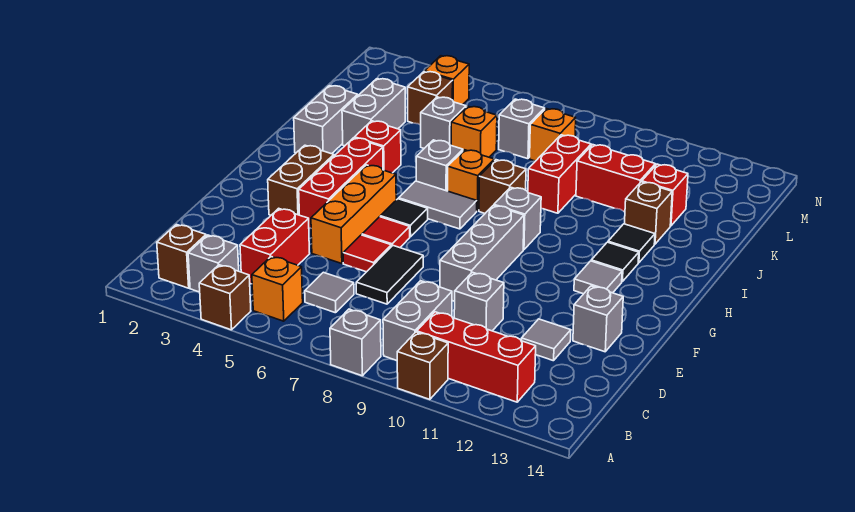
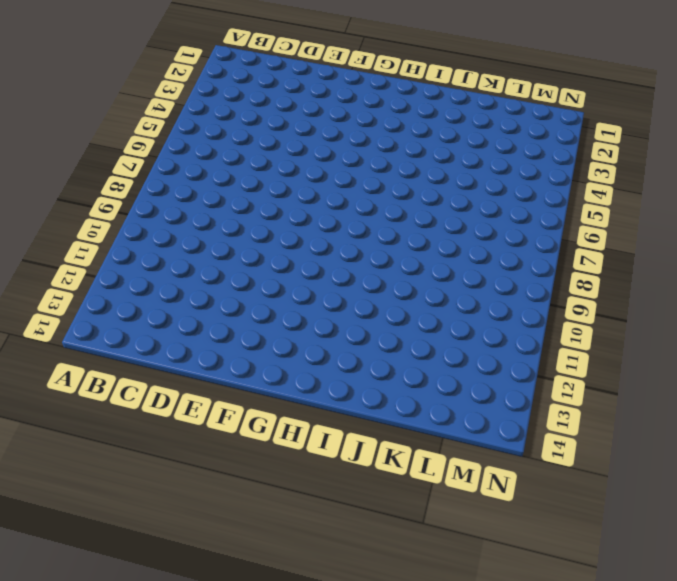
none -> brown 1x1 brick [199,265,251,330]
none -> grey 1x1 brick [330,309,381,376]
none -> brown 1x1 brick [397,332,448,399]
none -> brown 1x1 brick [157,225,206,288]

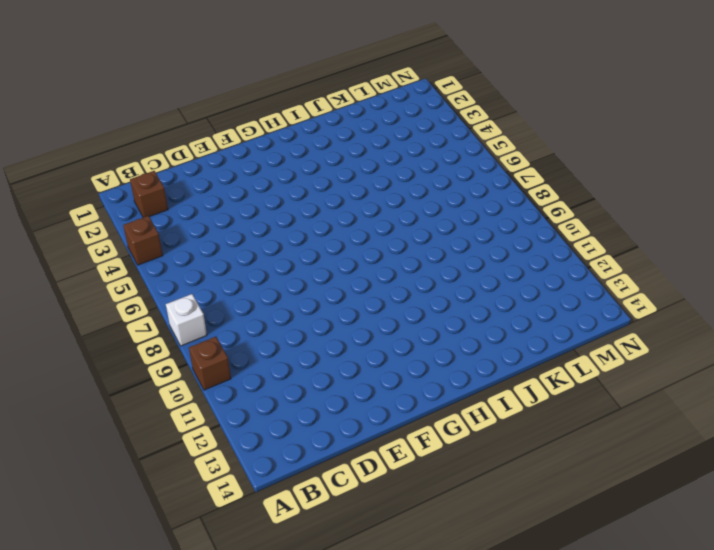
white 1x1 brick [166,294,207,346] -> grey 1x1 brick [330,309,381,376]
none -> grey 1x1 brick [188,235,239,292]
none -> orange 1x1 brick [252,257,303,321]
none -> grey 1x2 brick [383,281,452,360]
none -> red 1x3 brick [417,312,536,402]

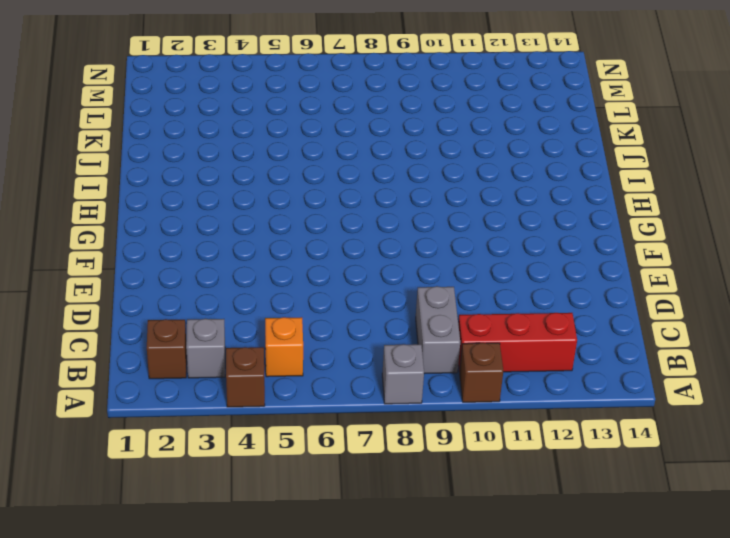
none -> red 1x2 brick [240,208,310,284]
none -> grey 1x1 tile [305,272,354,313]
none -> black 1x2 tile [356,246,423,304]
none -> grey 1x1 brick [454,272,504,331]

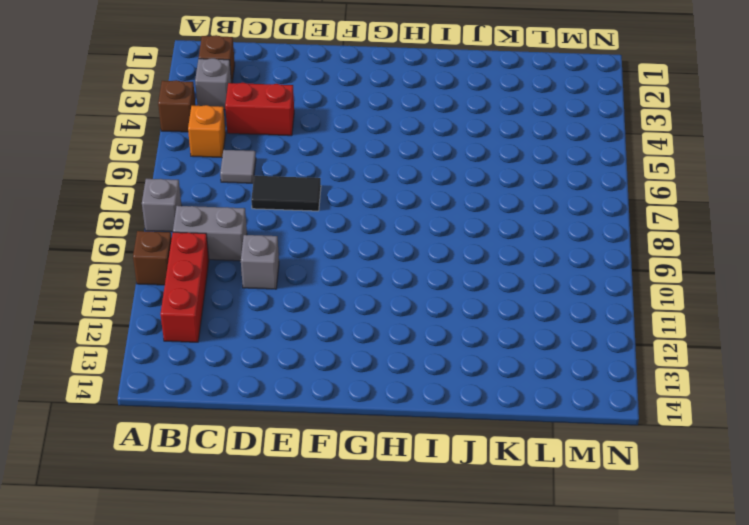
none -> grey 1x1 tile [522,319,571,361]
none -> orange 1x3 brick [311,165,396,264]
none -> red 1x1 tile [343,235,391,272]
none -> grey 1x3 brick [440,205,524,301]

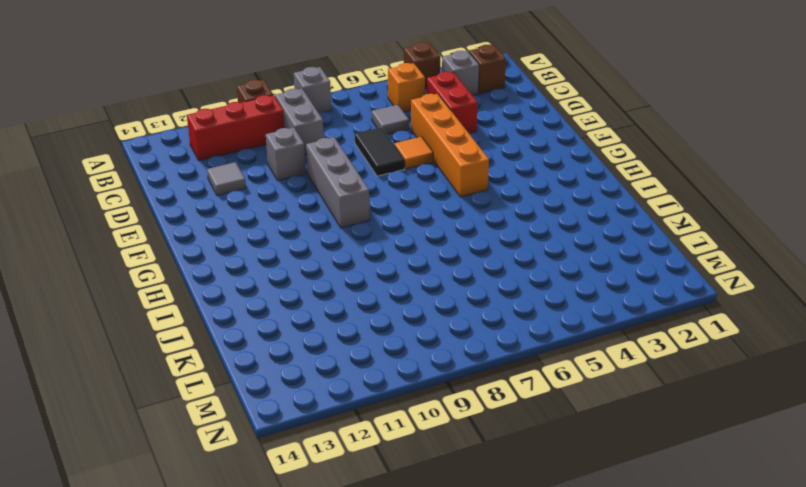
orange 1x4 brick [411,94,489,197] -> orange 1x3 brick [311,165,396,264]
orange 1x1 tile [395,137,433,169] -> red 1x1 tile [343,235,391,272]
none -> grey 1x1 brick [573,286,623,352]
none -> brown 1x2 brick [268,145,334,215]
none -> red 1x3 brick [299,138,383,228]
none -> red 1x1 tile [362,217,410,248]

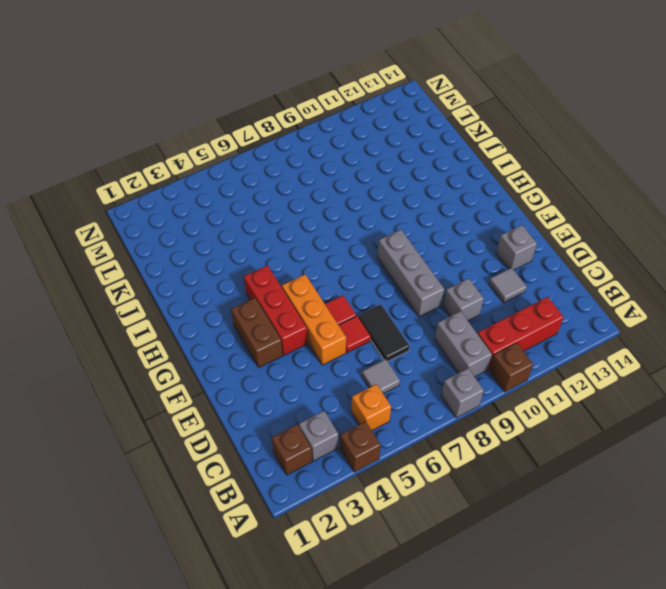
none -> red 1x2 brick [240,208,310,284]
none -> black 1x1 tile [380,199,428,237]
none -> grey 1x1 tile [574,261,622,294]
none -> grey 1x2 tile [399,181,477,229]

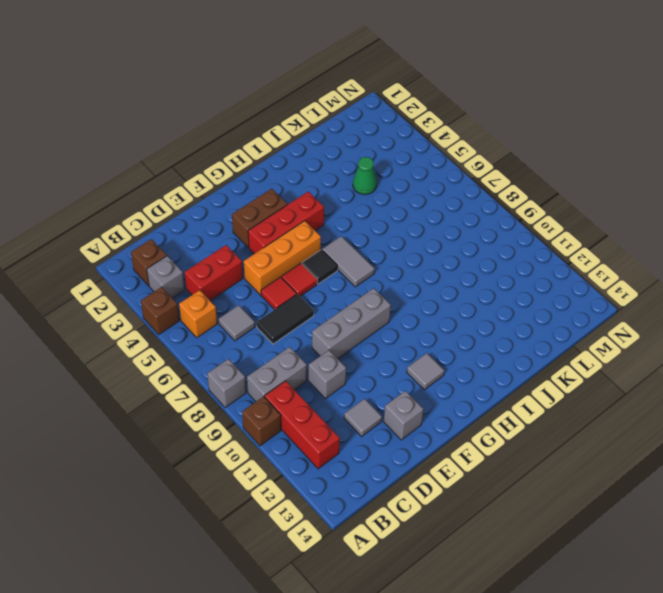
green 1x1 cone [353,157,377,195] -> none
none -> grey 1x1 brick [494,187,541,250]
none -> black 1x1 tile [591,242,639,281]
none -> grey 1x2 brick [294,86,358,154]
none -> red 1x1 brick [354,121,401,173]

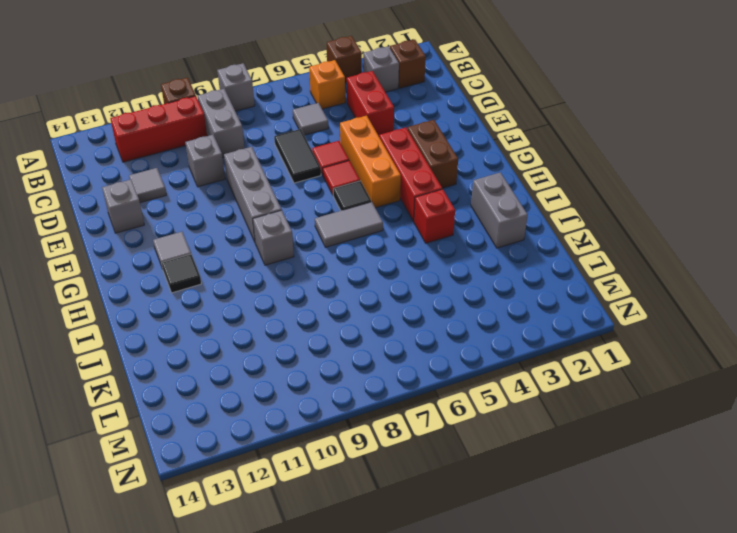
none -> grey 1x1 brick [416,140,463,191]
none -> orange 1x1 brick [448,150,494,211]
none -> brown 1x1 brick [479,160,526,214]
none -> black 1x1 tile [608,224,655,263]

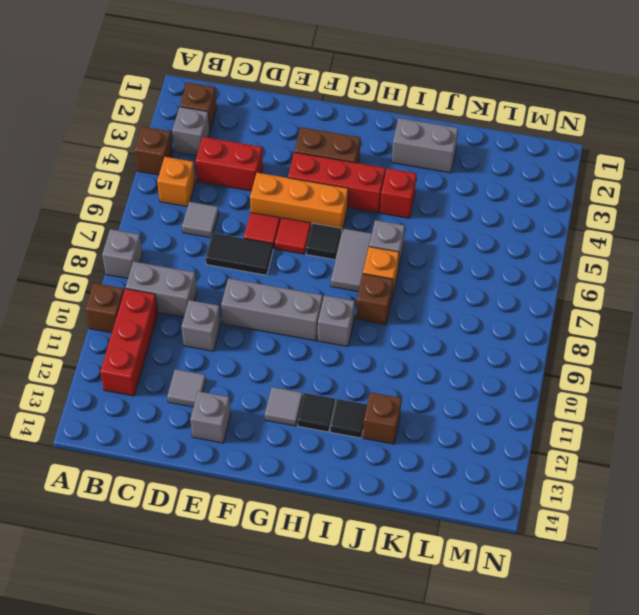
none -> grey 1x2 brick [342,79,405,146]
none -> red 1x2 brick [528,135,591,213]
none -> grey 1x1 brick [421,97,466,148]
none -> orange 1x1 brick [451,106,497,157]

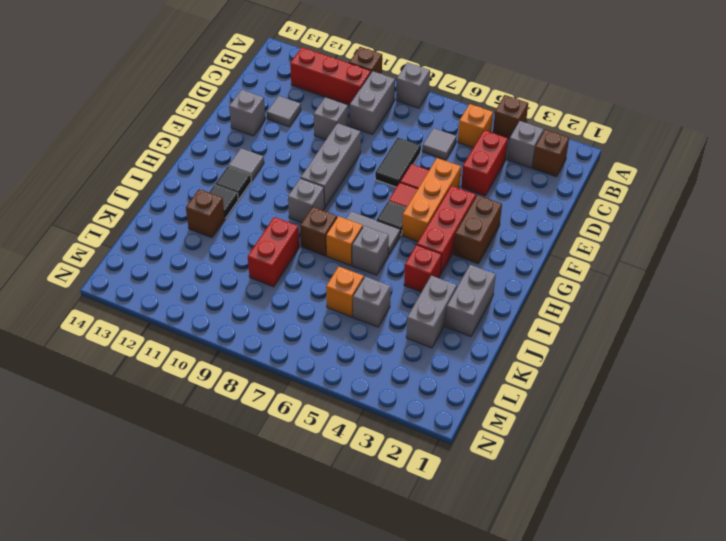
none -> red 1x2 brick [576,145,655,211]
none -> red 1x1 brick [642,164,688,226]
none -> brown 1x1 brick [408,72,453,125]
none -> grey 1x1 brick [499,99,545,159]

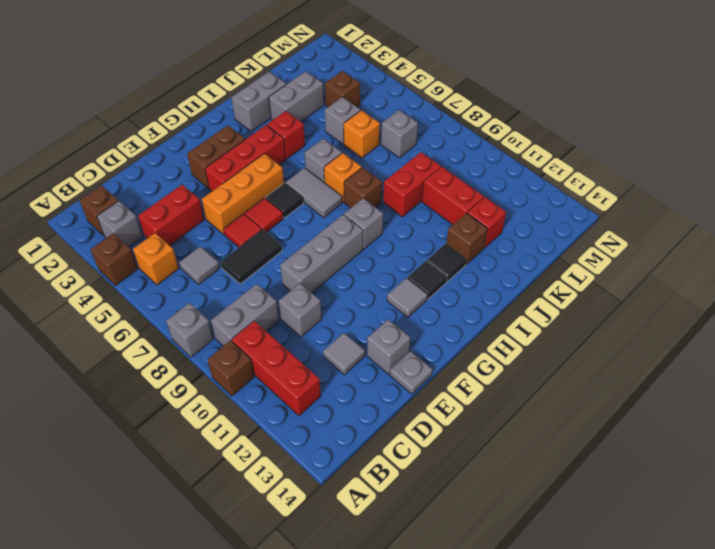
grey 1x1 plate [390,351,433,394] -> none
none -> orange 1x1 brick [530,109,576,161]
none -> orange 1x1 brick [425,56,469,105]

